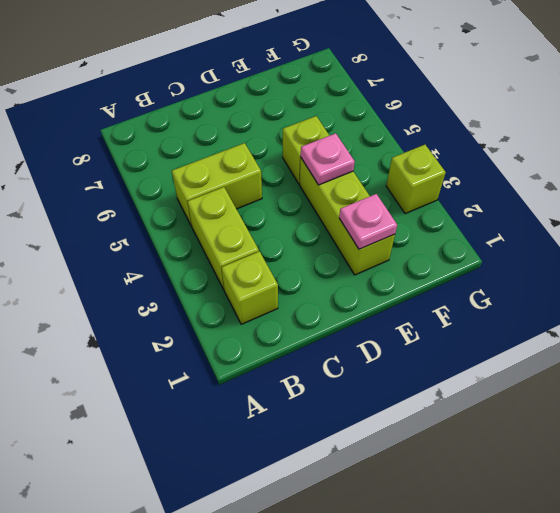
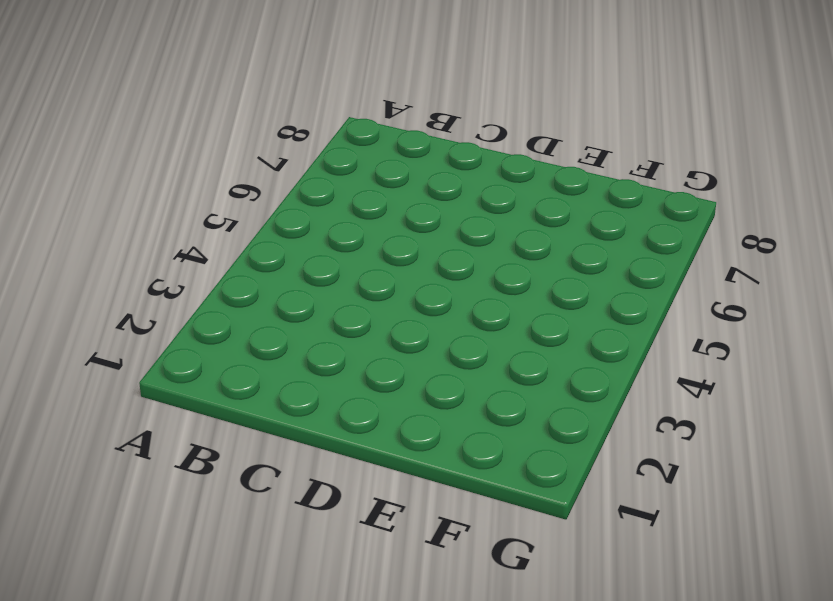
none -> lime 1x1 brick [221,251,278,324]
none -> lime 1x2 brick [187,187,259,289]

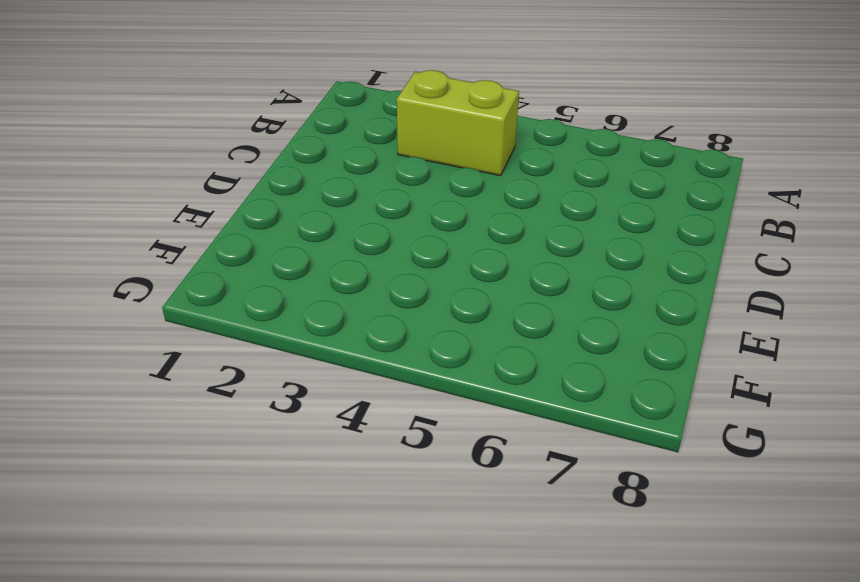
none -> lime 1x1 brick [221,251,278,324]
none -> lime 1x2 brick [172,143,262,226]

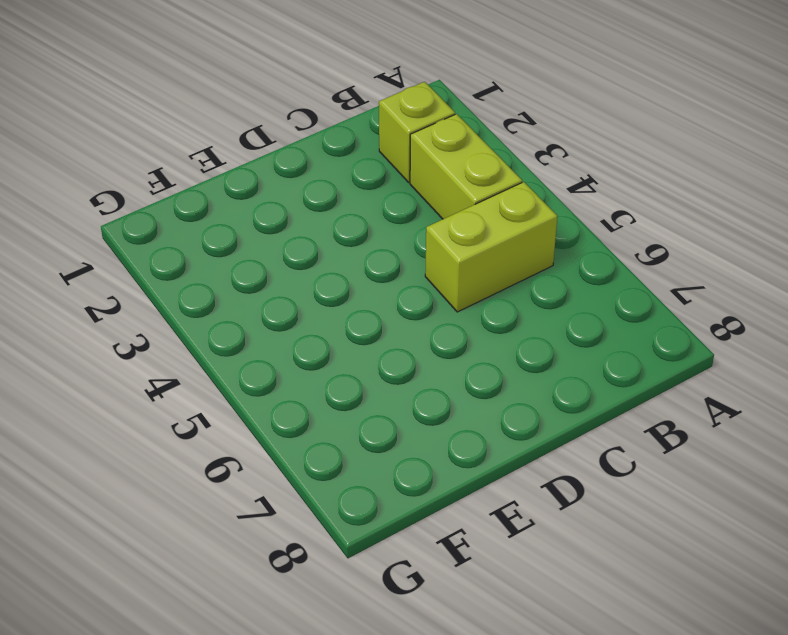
none -> lime 1x3 brick [300,158,395,275]
none -> lime 1x1 brick [283,116,330,184]

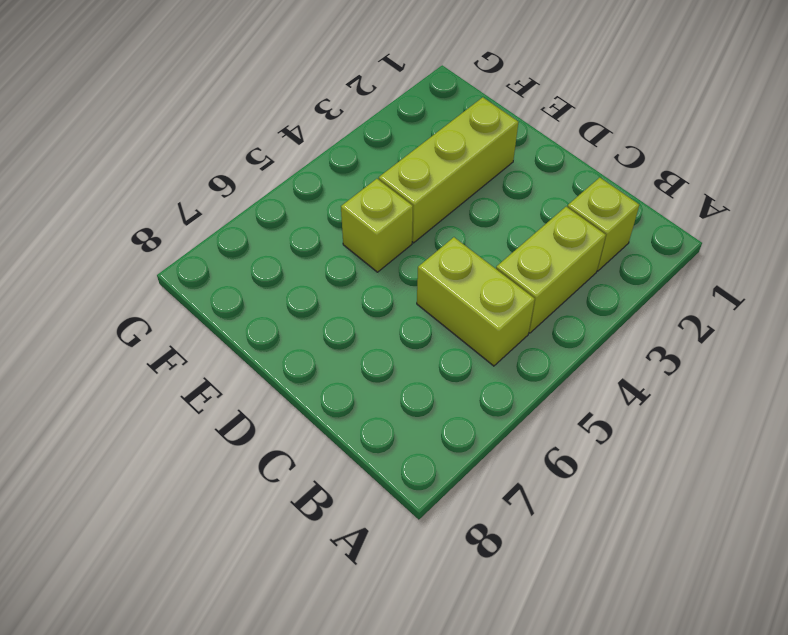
none -> lime 1x1 brick [386,145,446,214]
none -> pink 1x1 plate [339,194,397,249]

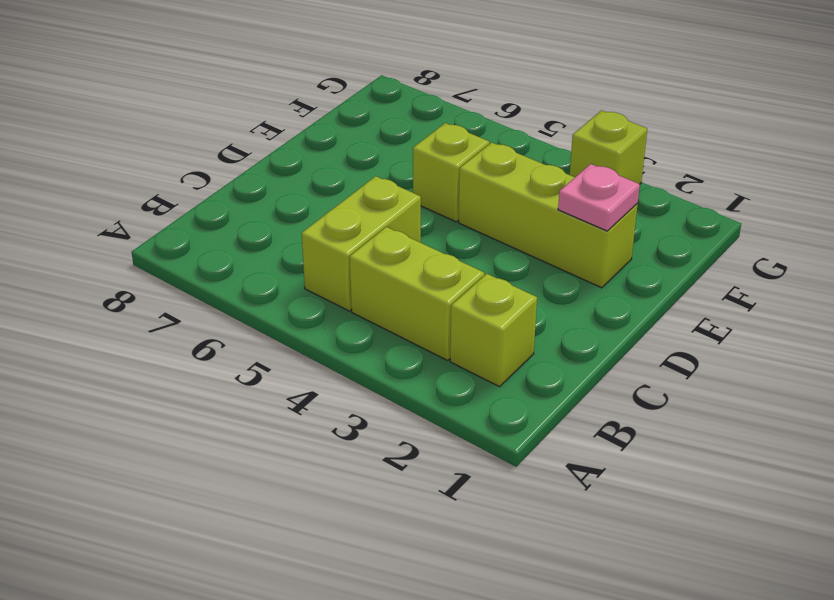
none -> pink 1x1 plate [301,133,355,185]

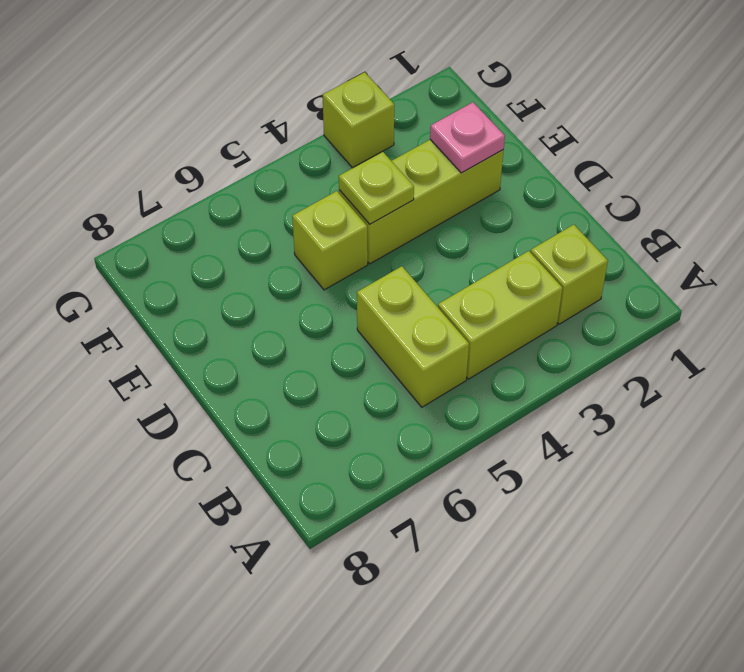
lime 1x1 plate [339,152,414,224] -> pink 1x1 plate [301,133,355,185]

